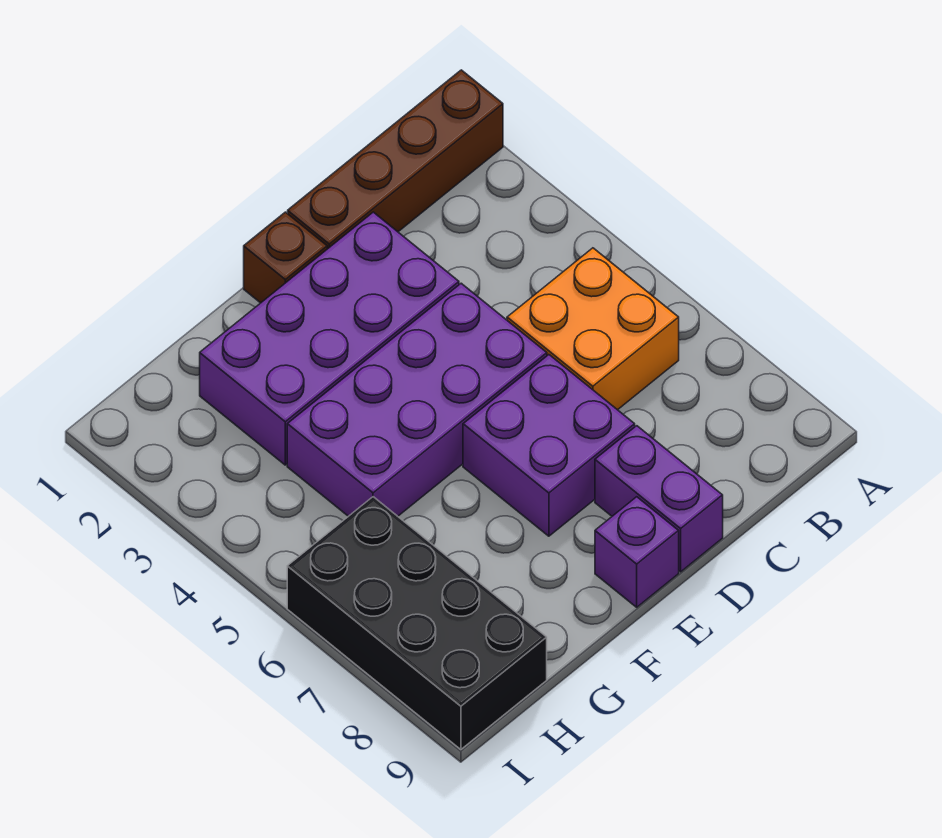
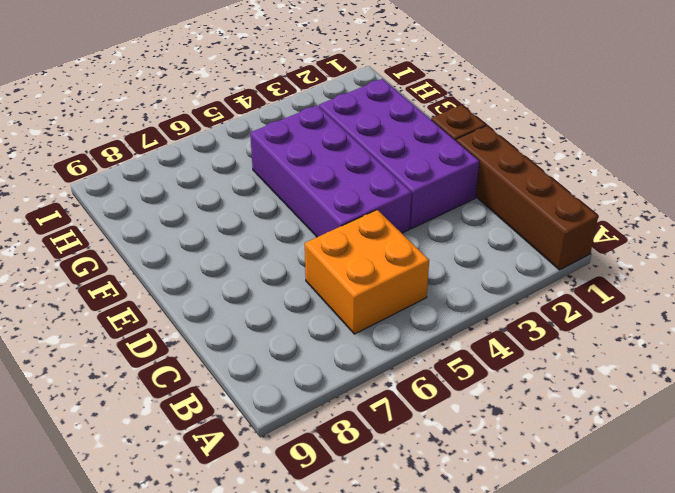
none -> purple 2x2 brick [463,355,635,536]
none -> purple 1x2 brick [595,426,723,572]

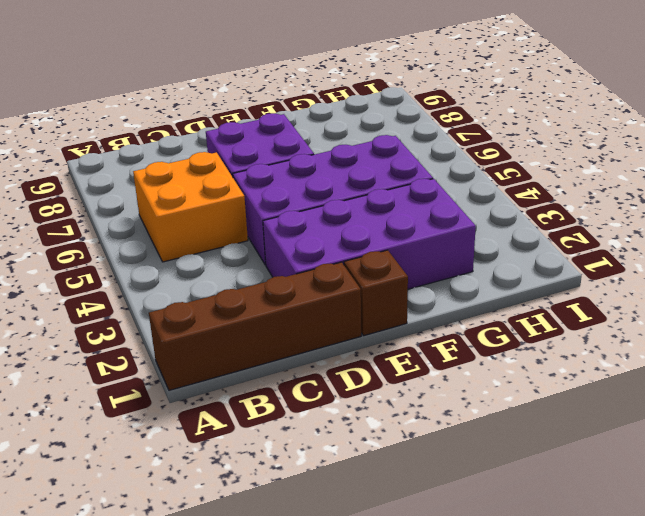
none -> purple 1x2 brick [595,426,723,572]
none -> purple 1x1 brick [595,497,679,607]

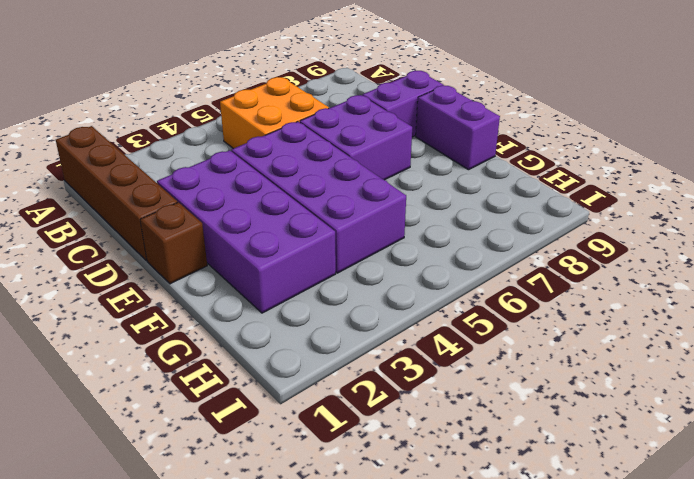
purple 1x2 brick [416,85,500,170] -> purple 1x1 brick [595,497,679,607]
none -> black 2x4 brick [287,497,547,750]

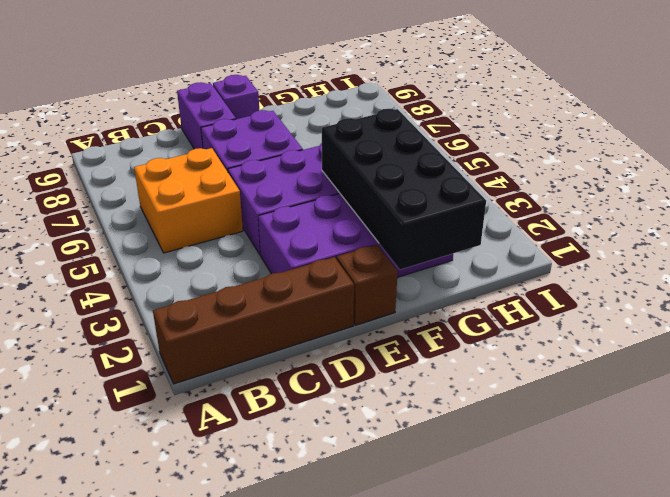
black 2x4 brick [322,109,486,270] -> black 2x4 brick moved to [287,497,547,750]

